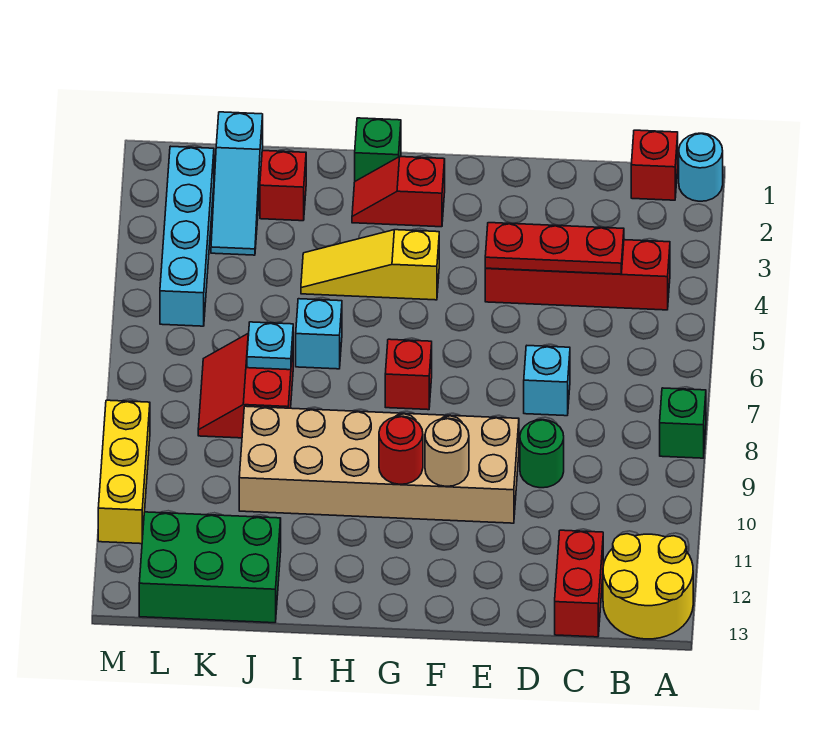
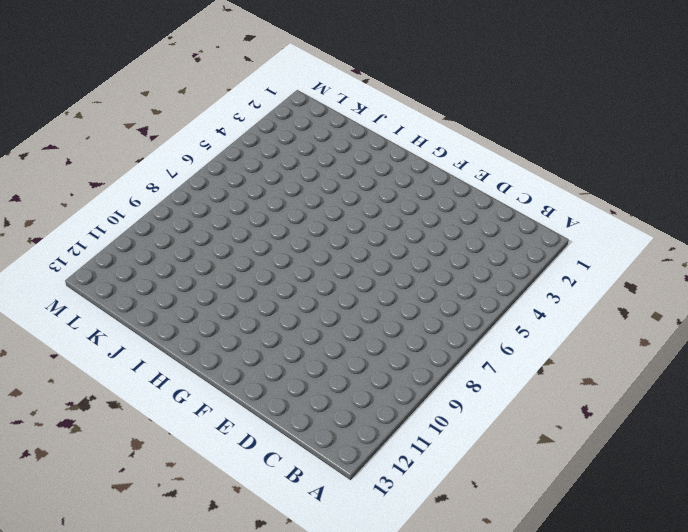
none -> cyan 1x1 round brick [679,133,723,201]
none -> green 1x1 brick [660,388,706,458]
none -> yellow 2x2 round brick [603,534,693,639]

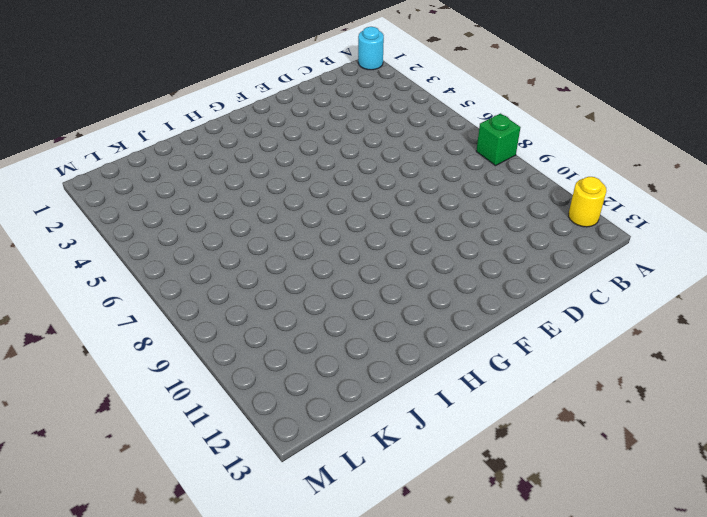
yellow 1x1 round brick [569,177,606,227] -> yellow 2x2 round brick [603,534,693,639]
none -> red 1x1 brick [631,130,678,200]
none -> red 1x4 brick [485,240,670,310]
none -> red 1x2 brick [555,530,603,637]

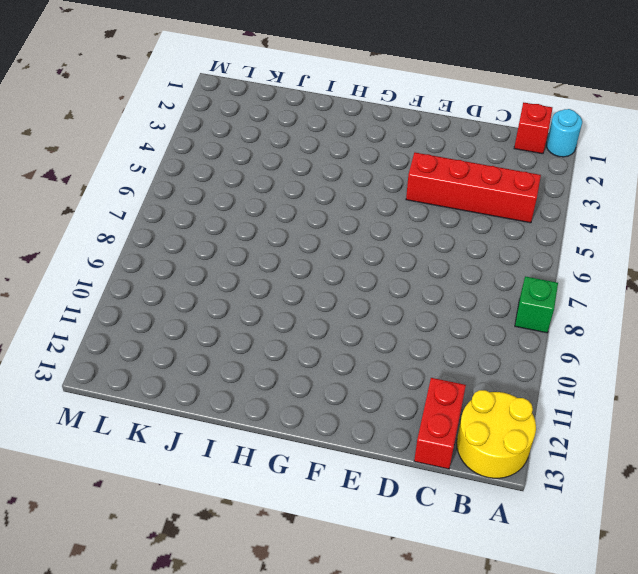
none -> cyan 1x1 brick [524,346,570,416]
none -> green 1x1 round brick [520,420,564,488]
none -> tan 2x6 brick [239,406,519,523]

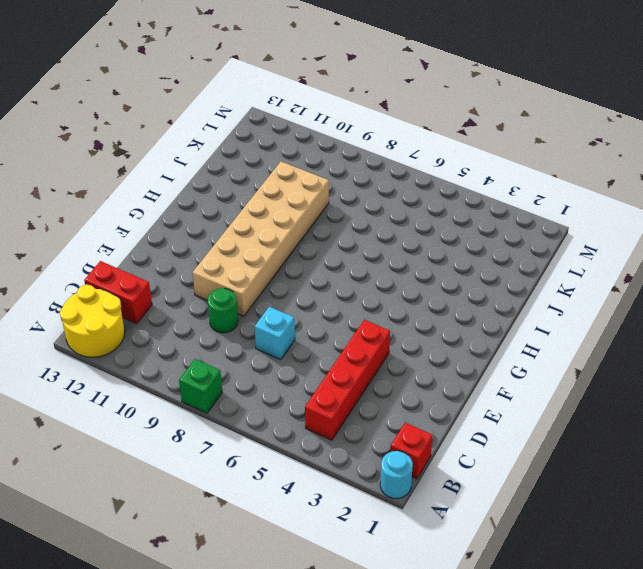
none -> red 1x2 slope [352,157,445,227]
none -> yellow 1x3 slope [301,230,439,300]
none -> red 1x1 brick [385,339,432,410]

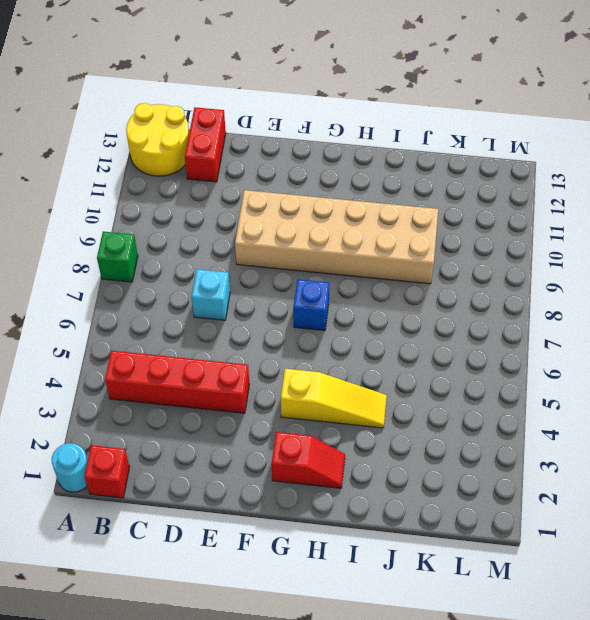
blue 1x1 brick [293,279,329,331] -> red 1x1 brick [385,339,432,410]
none -> green 1x1 round brick [520,420,564,488]
none -> green 1x1 brick [355,118,401,181]
none -> cyan 1x1 brick [296,299,342,369]

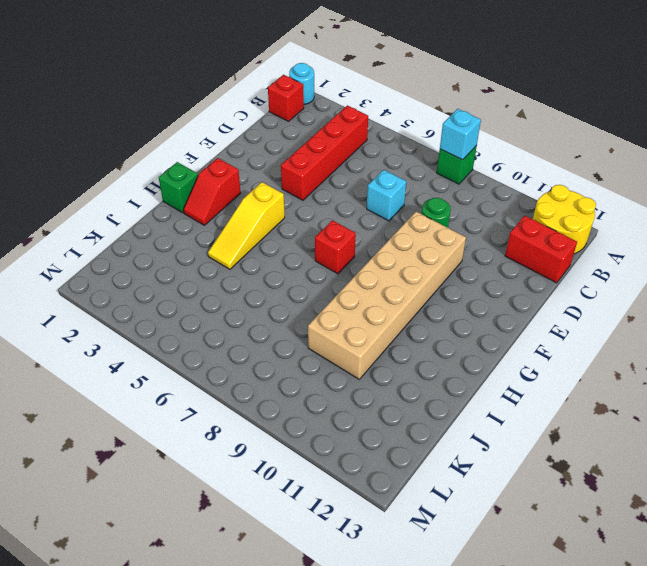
cyan 1x1 brick [440,109,481,160] -> cyan 1x1 brick moved to [296,299,342,369]
none -> red 1x1 brick [260,151,306,221]
none -> red 2x2 slope [198,334,293,438]
none -> green 2x3 brick [139,512,281,623]

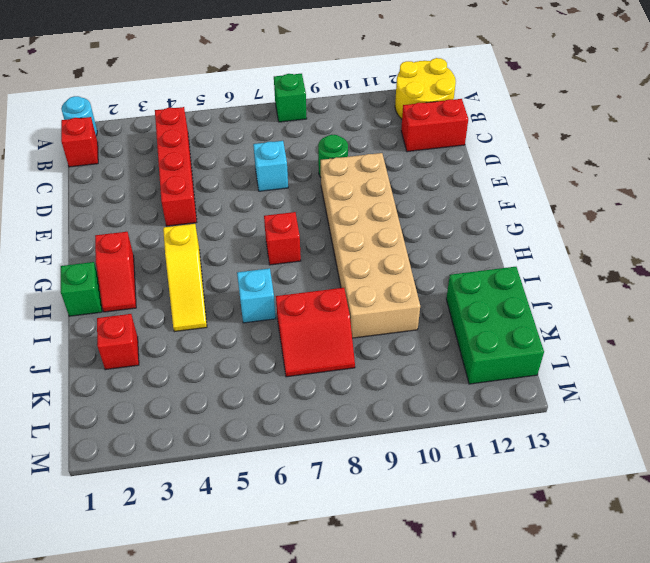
none -> cyan 1x3 slope [211,112,263,255]
none -> cyan 1x4 brick [160,146,214,326]
none -> yellow 1x3 brick [98,400,150,544]

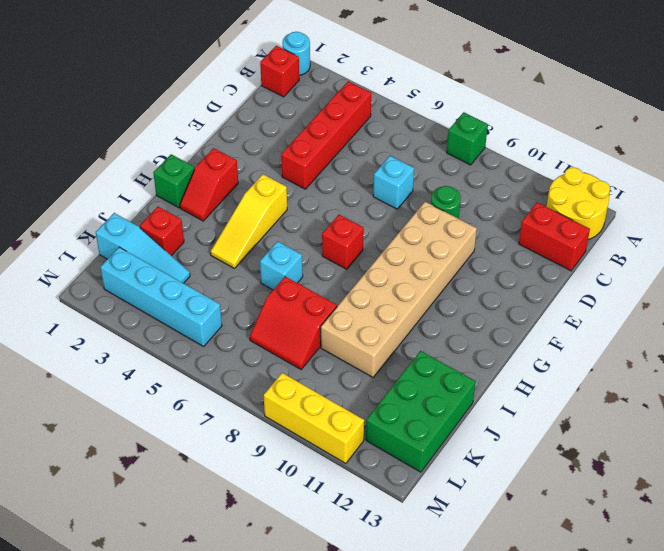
none -> red 1x3 plate [485,223,624,274]
none -> tan 1x1 round brick [425,418,469,486]
none -> red 1x1 round brick [379,416,423,484]

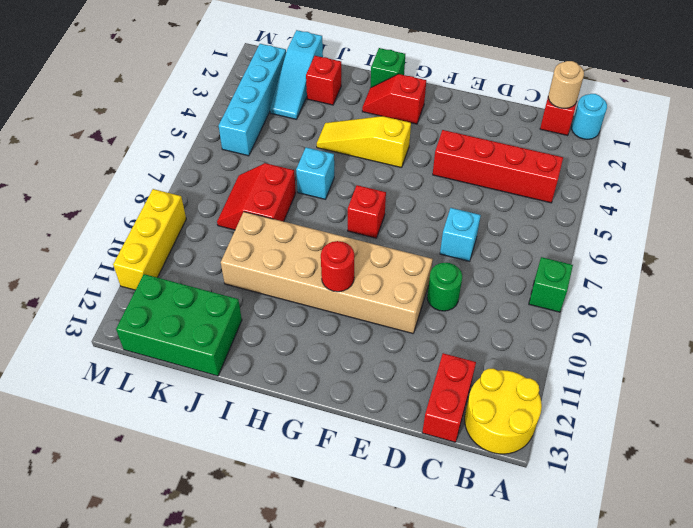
tan 1x1 round brick [548,61,584,109] -> tan 1x1 round brick moved to [425,418,469,486]
none -> red 1x3 plate [485,223,624,274]
none -> cyan 1x1 plate [247,322,293,370]

